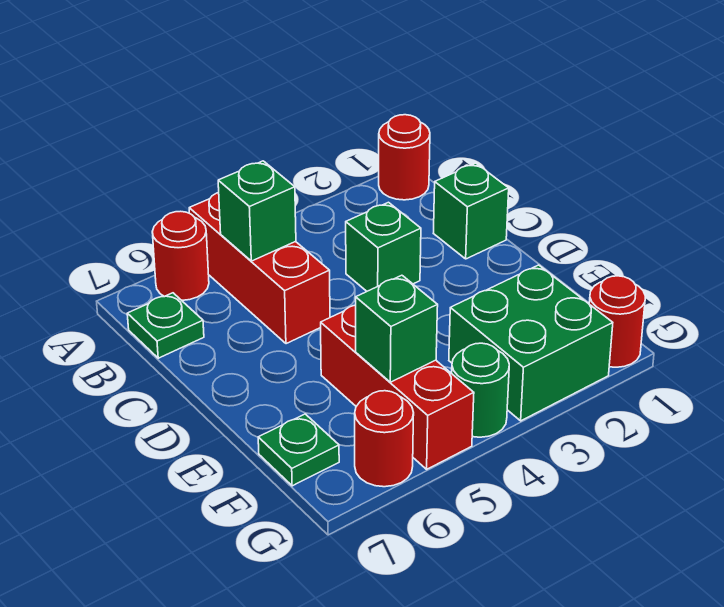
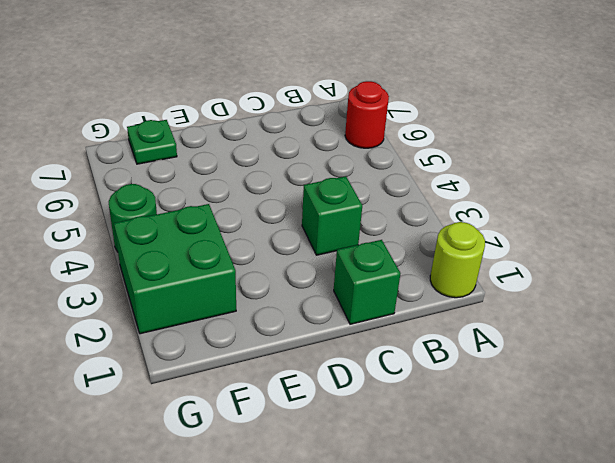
lime 1x1 round brick [430,222,485,298] -> red 1x1 round brick [379,115,430,200]
none -> red 1x3 brick [189,193,330,344]
none -> green 1x1 plate [127,293,204,358]
none -> red 1x3 brick [321,305,474,469]

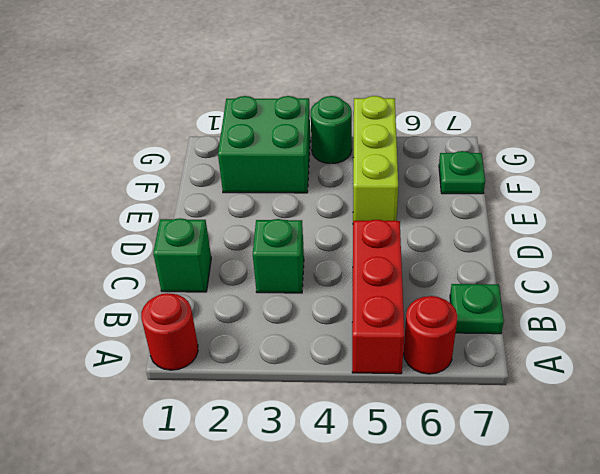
lime 1x3 brick [353,96,398,221] -> red 1x3 brick [321,305,474,469]
none -> red 1x1 round brick [589,276,645,367]
none -> red 1x1 round brick [355,391,414,487]
none -> green 1x1 brick [218,161,296,261]

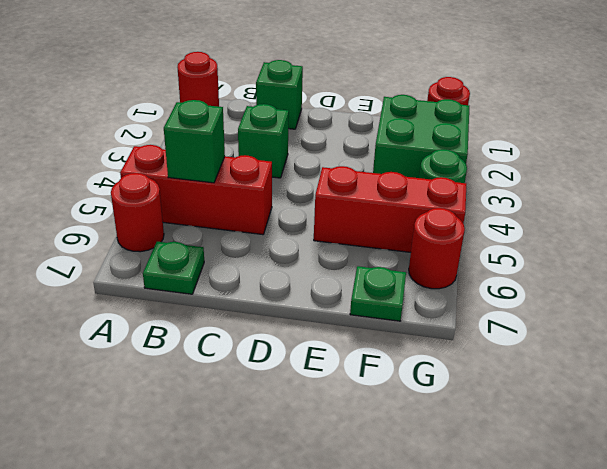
none -> green 1x1 brick [356,275,438,382]

